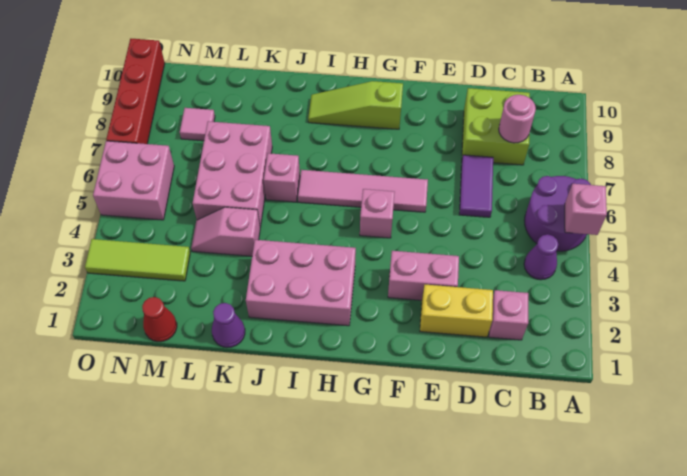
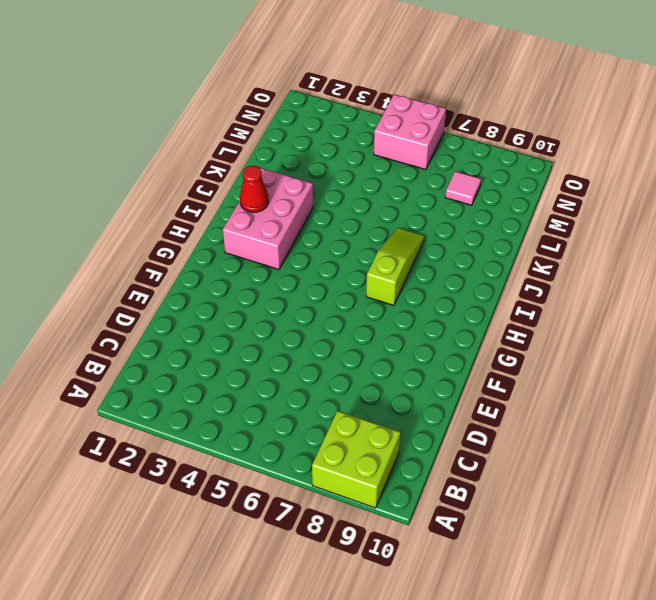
lime 2x2 brick [312,411,401,508] -> lime 2x2 brick moved to [462,88,530,165]
lime 1x3 slope [366,228,425,306] -> lime 1x3 slope moved to [308,81,403,129]
red 1x1 cone [240,166,269,212] -> red 1x1 cone moved to [142,297,177,342]
none -> purple 2x2 round brick [524,176,591,251]
none -> purple 1x1 cone [524,235,558,280]
none -> pink 1x1 brick [489,290,528,340]

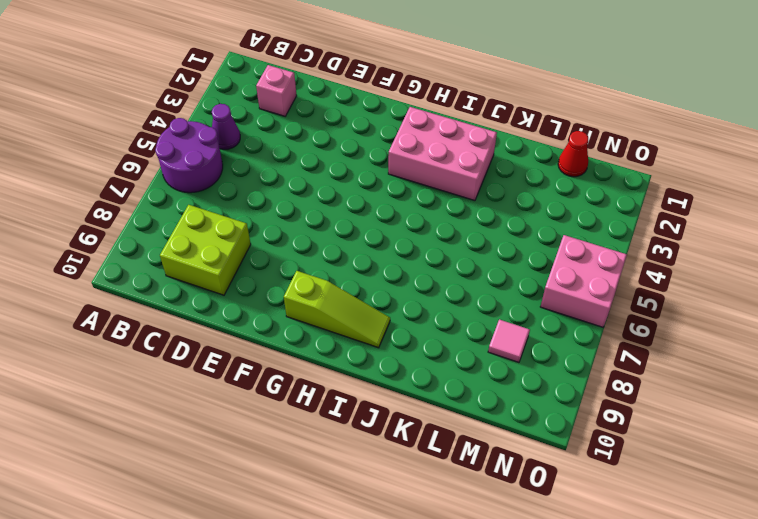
none -> yellow 1x2 brick [420,285,493,337]
none -> purple 1x2 tile [459,155,493,217]
none -> pink 1x2 brick [388,251,459,300]

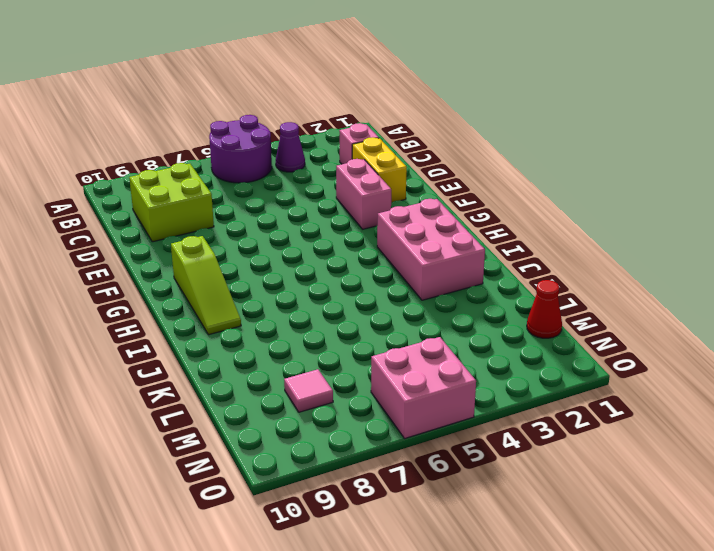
none -> purple 1x2 tile [459,155,493,217]
none -> pink 1x4 tile [298,170,428,212]
none -> pink 1x1 brick [360,189,395,238]

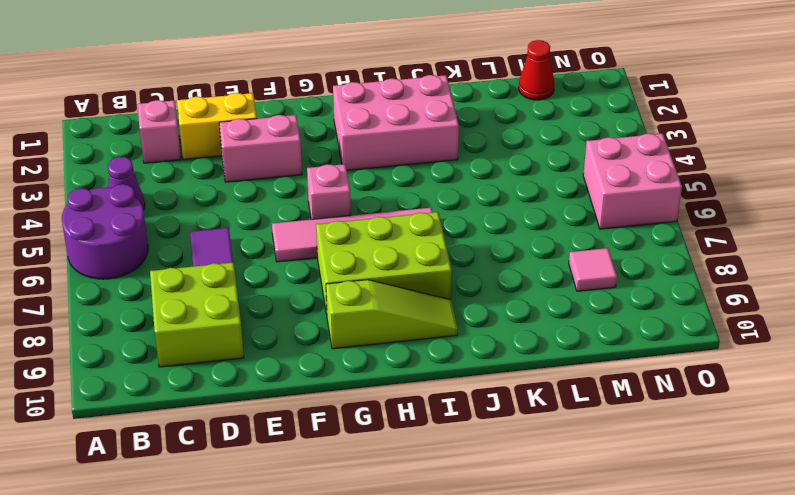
lime 2x3 brick [316,212,452,315] -> none
none -> pink 1x1 brick [264,153,300,202]
none -> purple 1x1 cone [212,303,245,348]
none -> pink 1x2 slope [191,207,260,256]

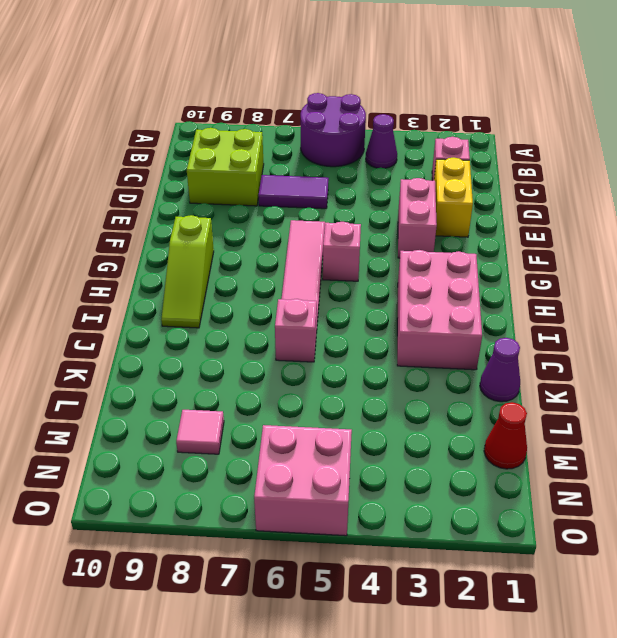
none -> pink 1x2 slope [191,207,260,256]
none -> pink 2x3 brick [193,121,272,227]
none -> lime 1x3 tile [85,239,190,281]

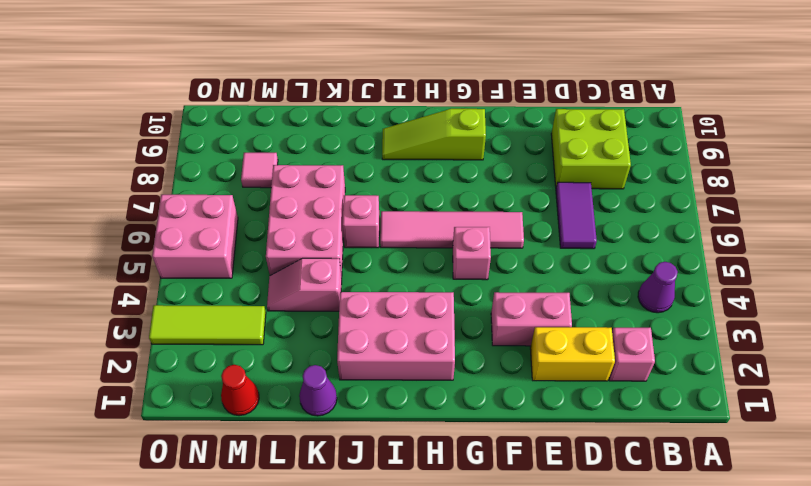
none -> purple 2x2 round brick [524,176,591,251]
none -> red 1x4 brick [106,39,165,144]
none -> pink 1x1 brick [565,184,607,235]

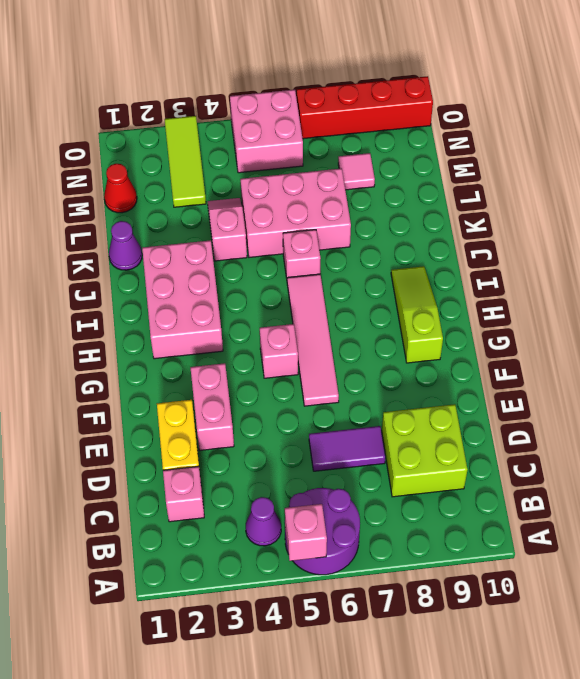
none -> pink 1x1 round brick [499,95,536,143]

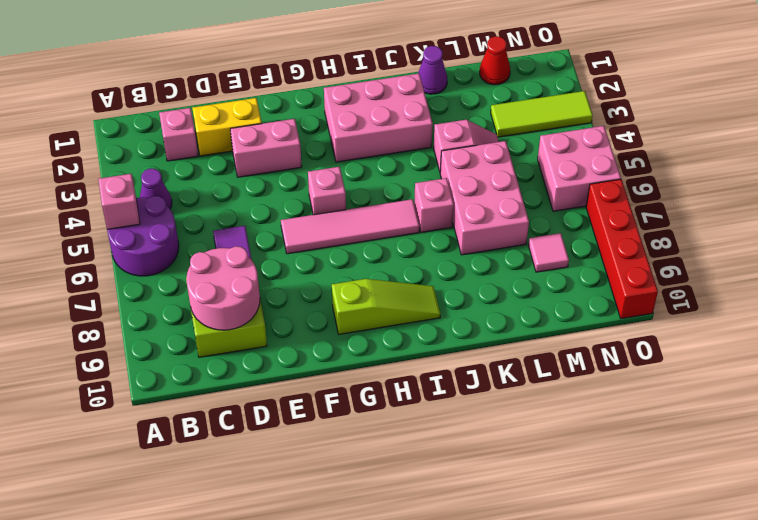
pink 2x2 round brick [186,246,260,330] -> pink 1x1 round brick [499,95,536,143]

